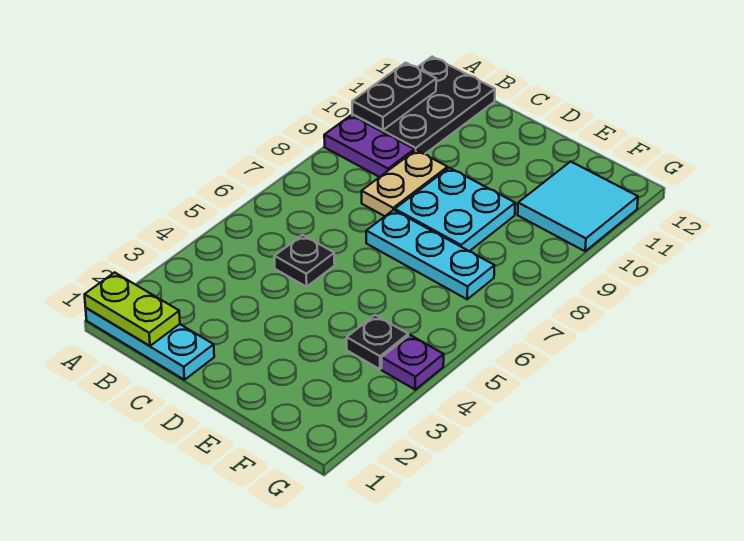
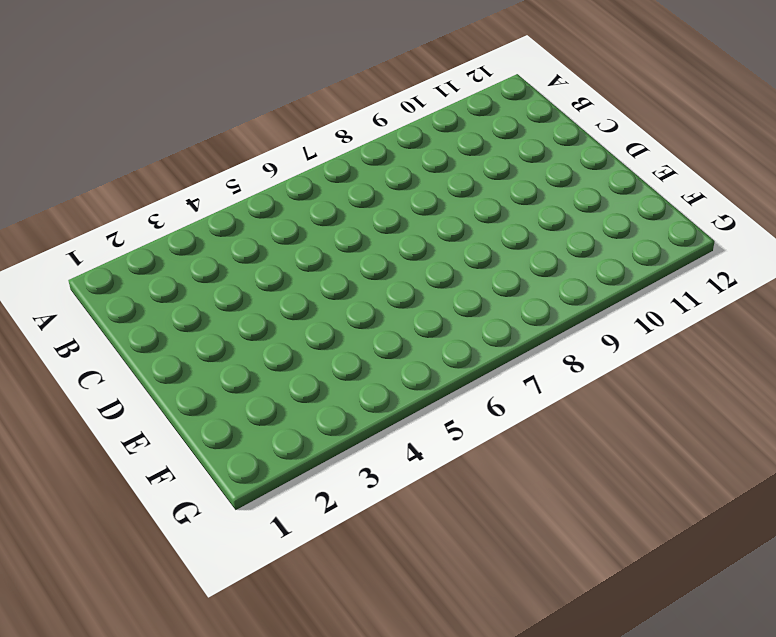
none -> cyan 1x3 plate [86,308,214,380]
none -> purple 1x2 plate [324,116,414,177]
none -> black 2x3 plate [352,57,495,154]

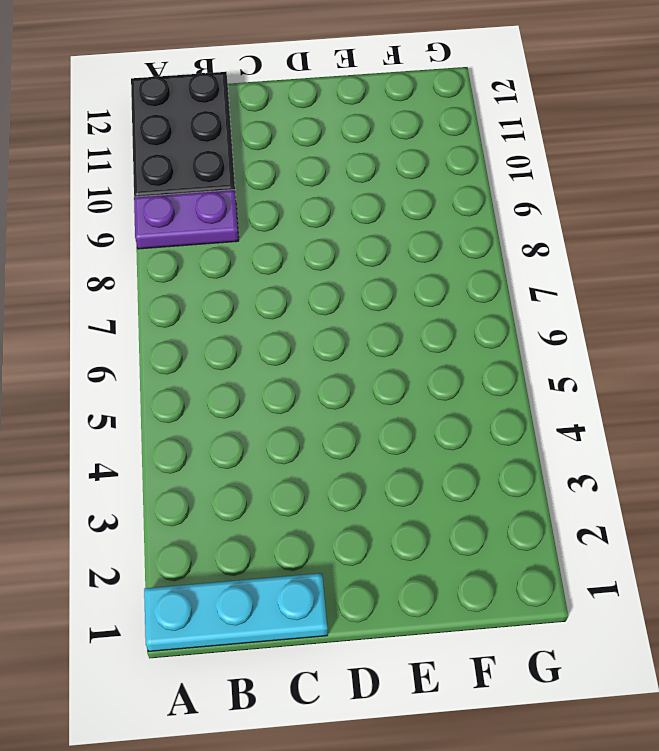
none -> black 1x1 plate [274,235,335,287]
none -> tan 1x2 plate [362,150,448,216]
none -> cyan 1x3 plate [366,210,495,299]

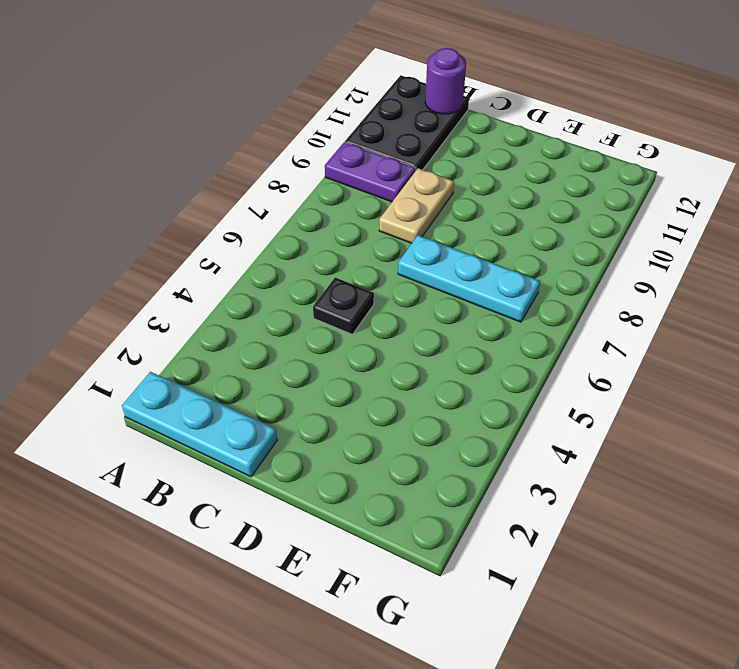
purple 1x1 round brick [425,48,466,114] -> none
none -> cyan 2x2 plate [395,168,515,251]
none -> black 1x1 plate [347,315,408,369]
none -> cyan 2x2 tile [518,161,638,251]

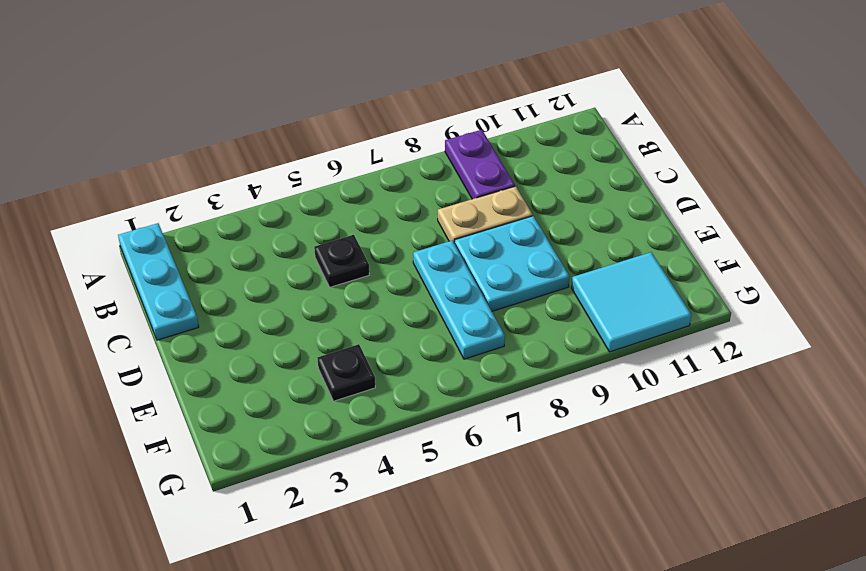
none -> black 2x3 plate [352,57,495,154]
none -> purple 1x1 plate [382,335,444,390]
none -> lime 1x2 plate [85,272,180,346]

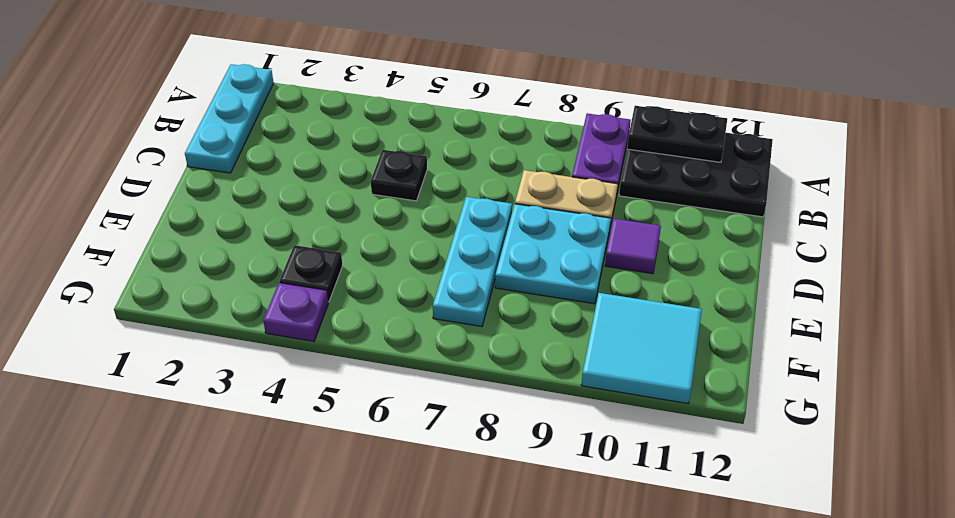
purple 1x1 tile [605,219,661,274] -> none
none -> lime 1x2 plate [85,272,180,346]

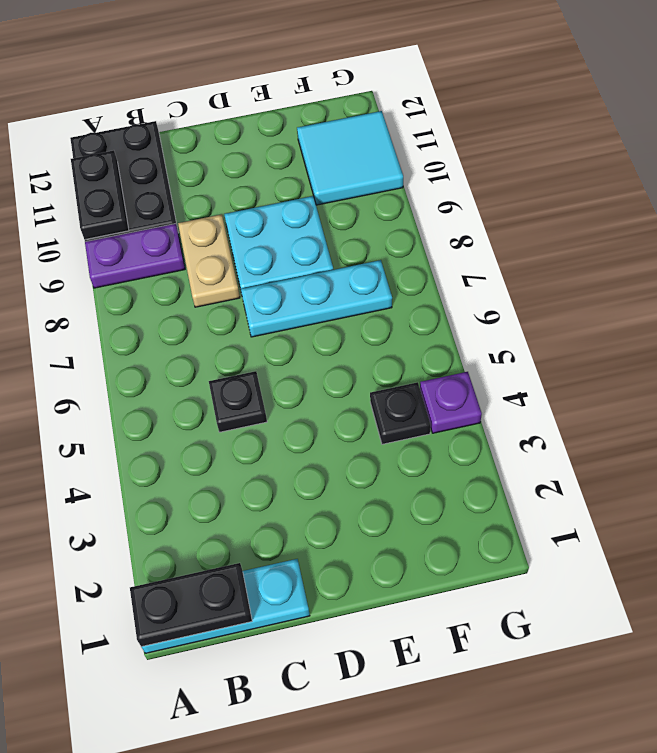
black 1x2 plate [130,563,252,647] -> lime 1x2 plate [85,272,180,346]

